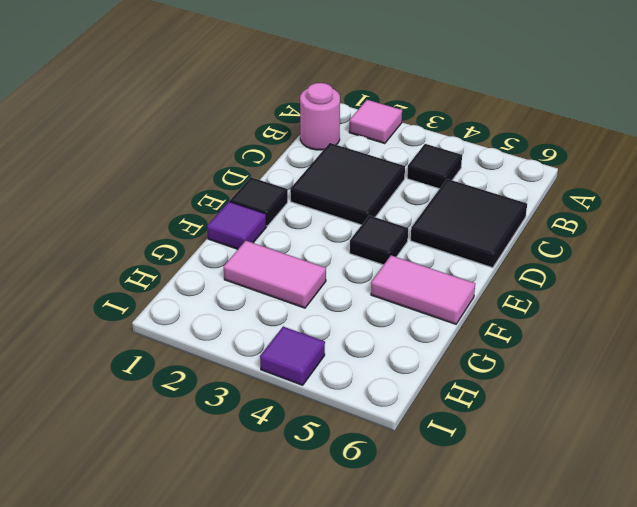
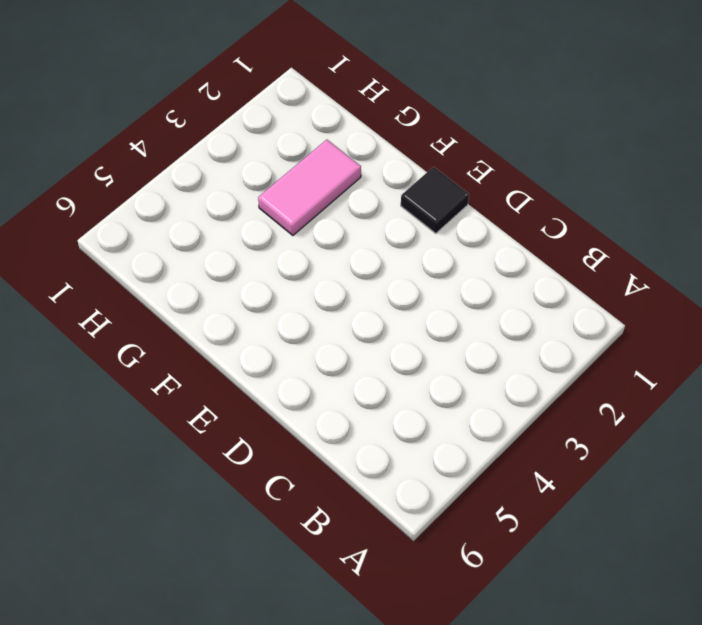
none -> pink 1x1 tile [349,100,402,144]
none -> pink 1x1 round brick [300,83,340,150]

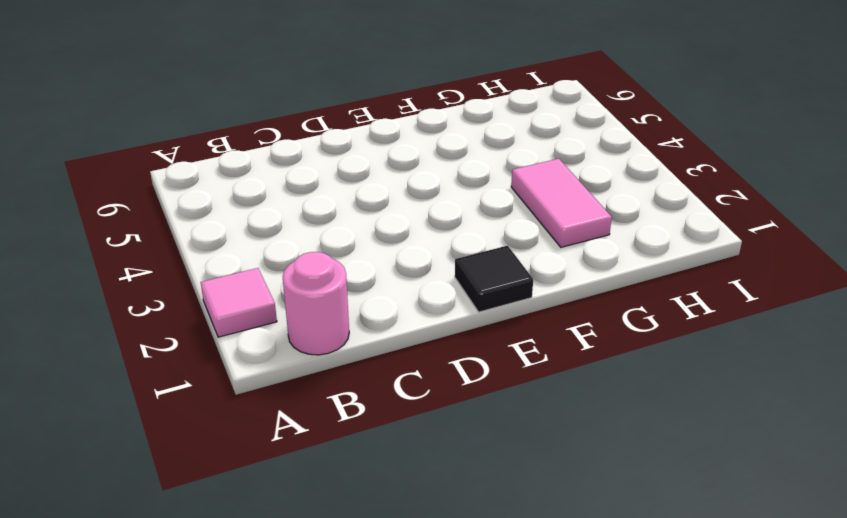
none -> black 1x1 tile [407,144,462,189]
none -> black 2x2 tile [290,143,405,225]

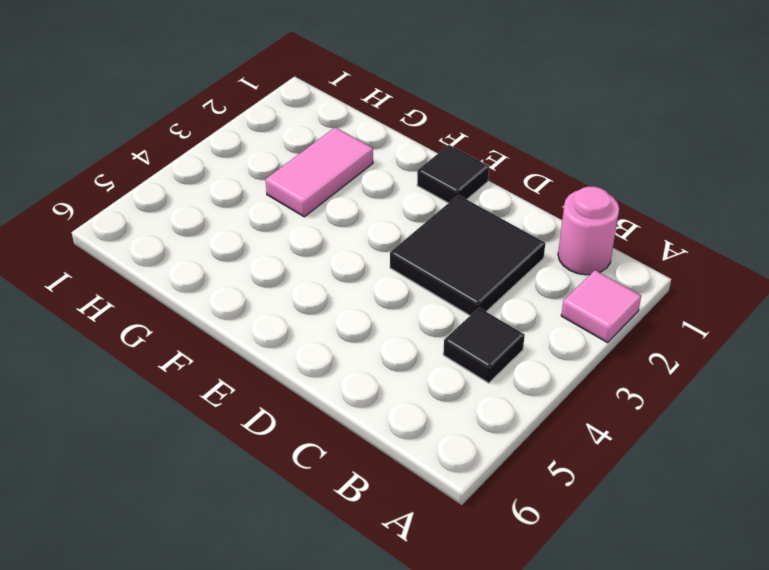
none -> black 2x2 tile [411,179,527,268]
none -> black 1x1 tile [350,215,408,265]

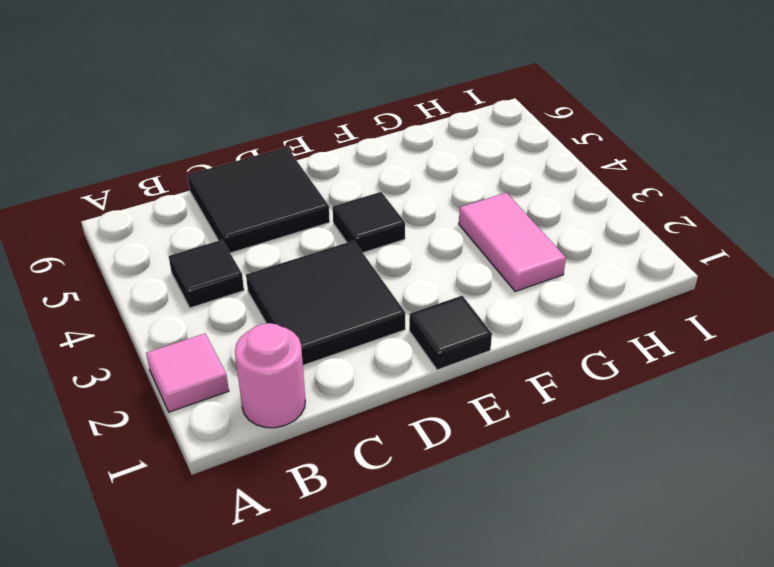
none -> purple 1x1 tile [207,202,267,249]
none -> pink 1x2 tile [371,255,475,324]

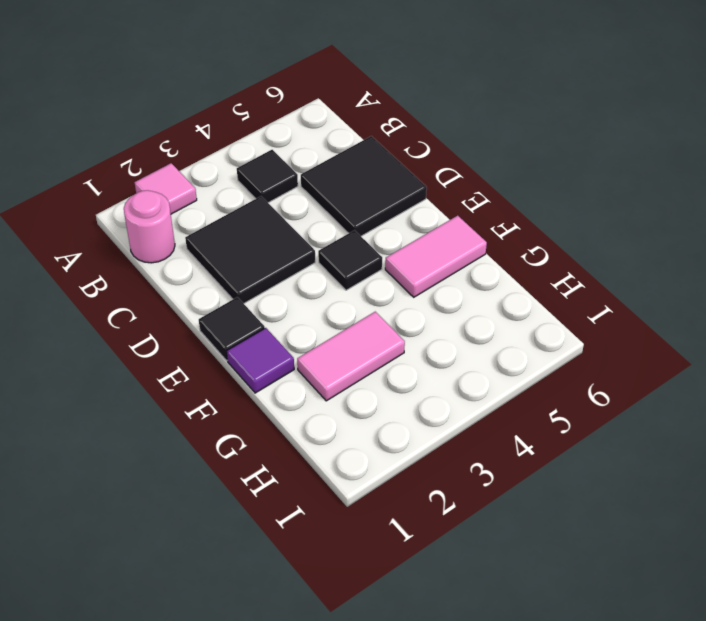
none -> purple 1x1 tile [260,327,325,385]

